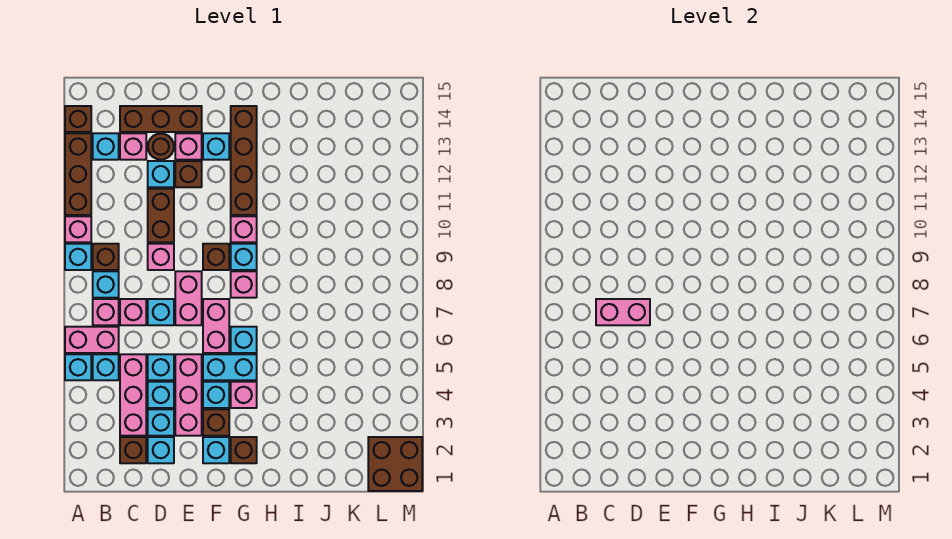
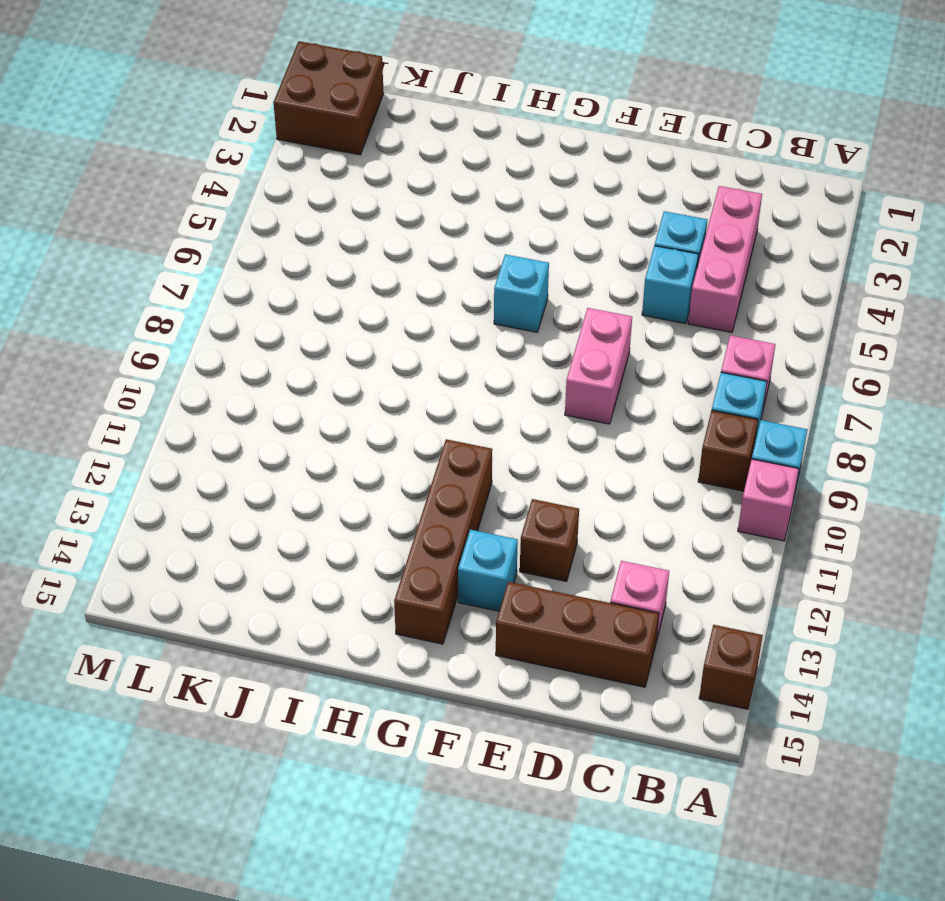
none -> cyan 1x1 brick [65,354,91,380]
none -> pink 1x2 brick [65,327,119,353]
none -> brown 1x3 brick [65,133,91,215]
none -> cyan 1x1 brick [93,354,119,380]

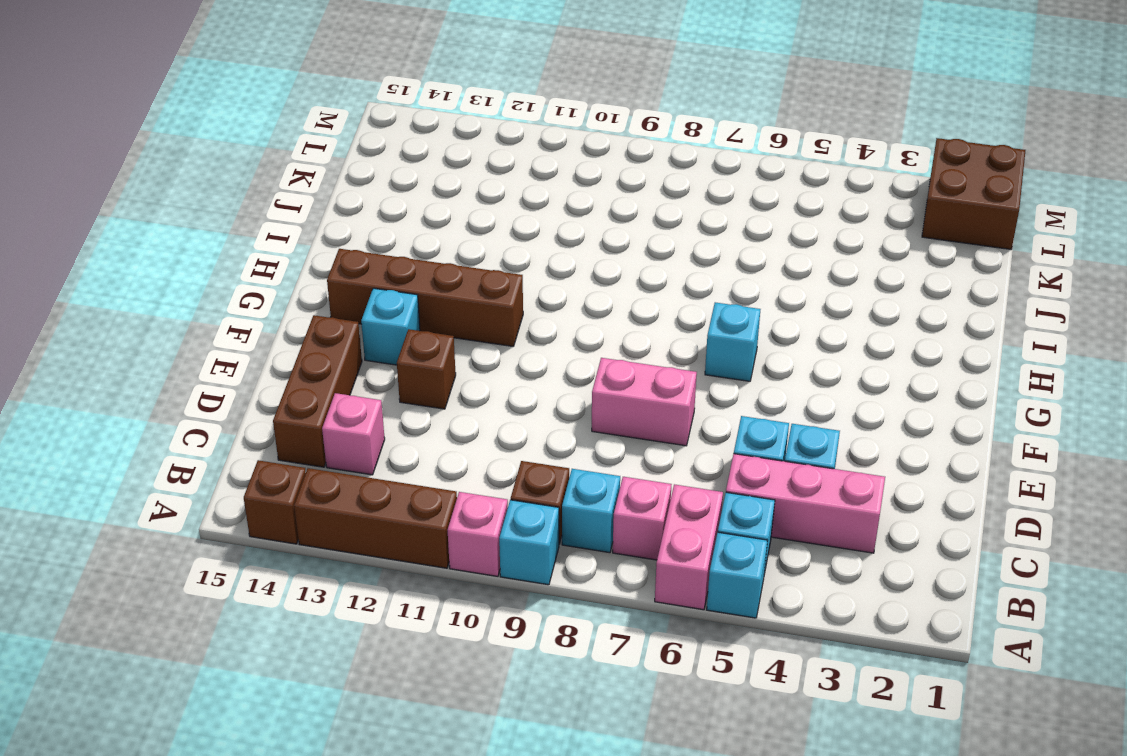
none -> cyan 1x1 brick [93,133,119,160]
none -> brown 1x1 brick [120,437,146,463]
none -> pink 1x1 brick [120,299,146,325]
none -> cyan 1x1 brick [148,437,174,463]

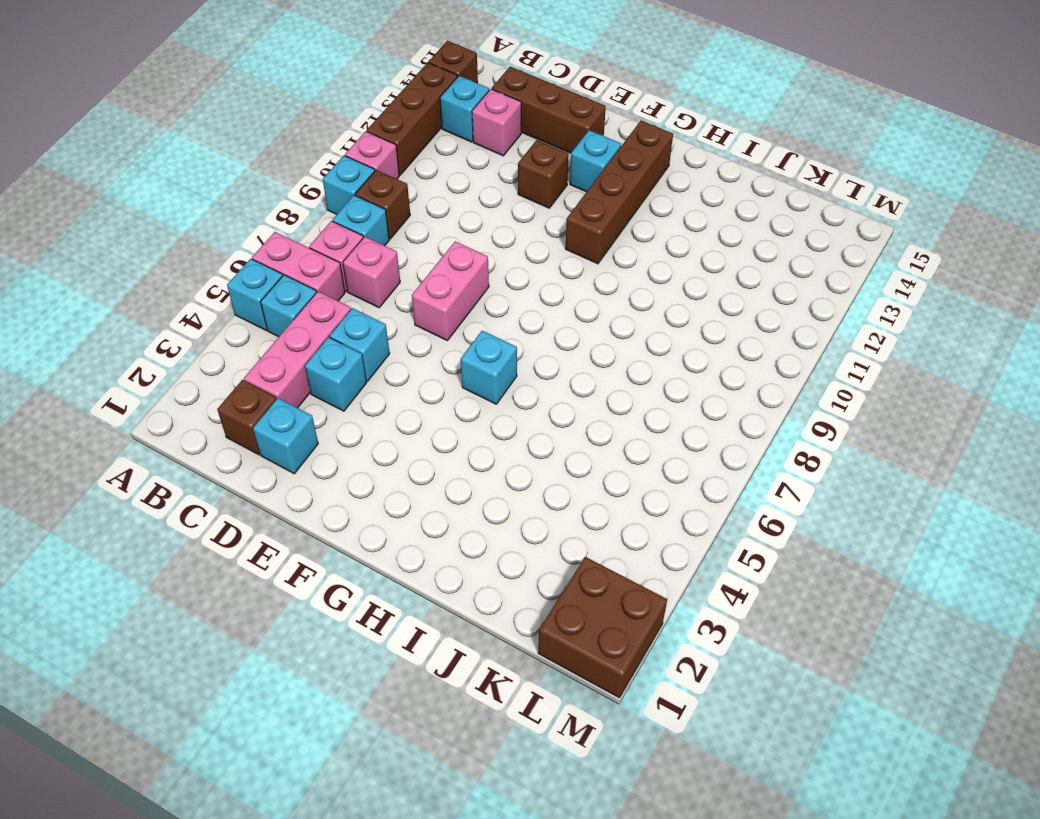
none -> cyan 1x1 brick [148,409,174,436]
none -> cyan 1x1 brick [148,299,174,325]
none -> pink 1x1 brick [148,244,174,270]
none -> brown 1x2 brick [148,189,174,242]

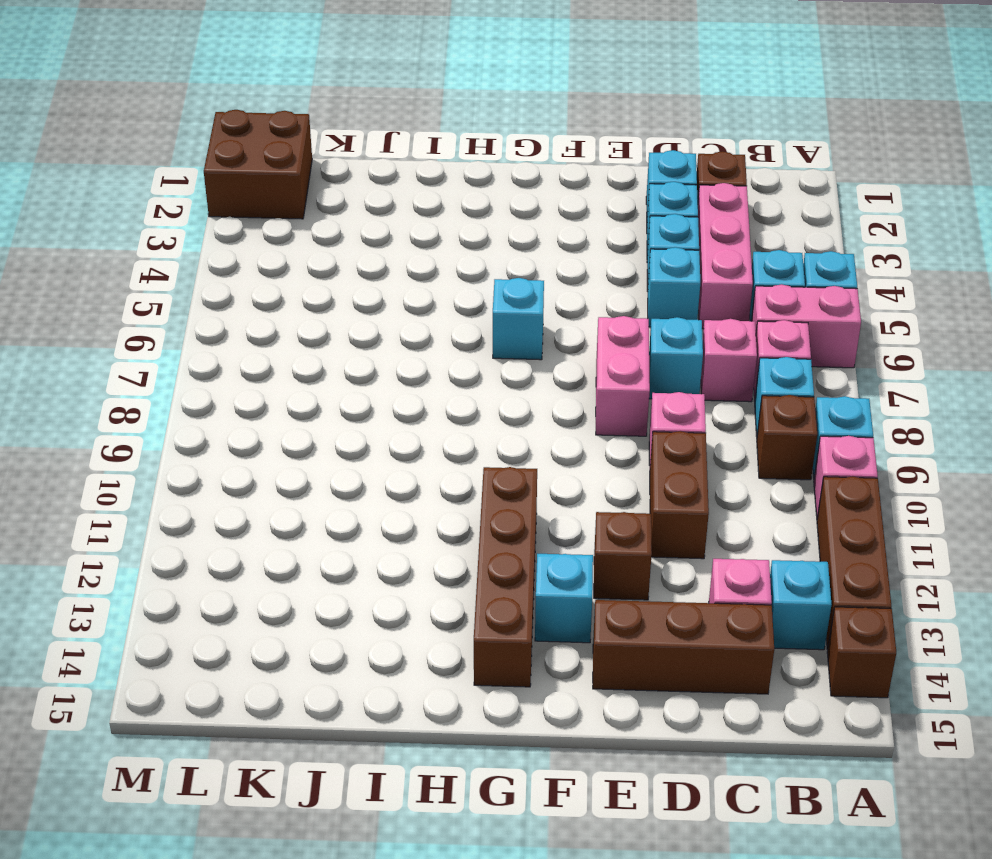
none -> cyan 1x1 brick [148,161,174,187]
none -> brown 1x1 round brick [148,133,174,160]
none -> pink 1x3 brick [175,354,202,436]
none -> pink 1x1 brick [175,133,202,160]

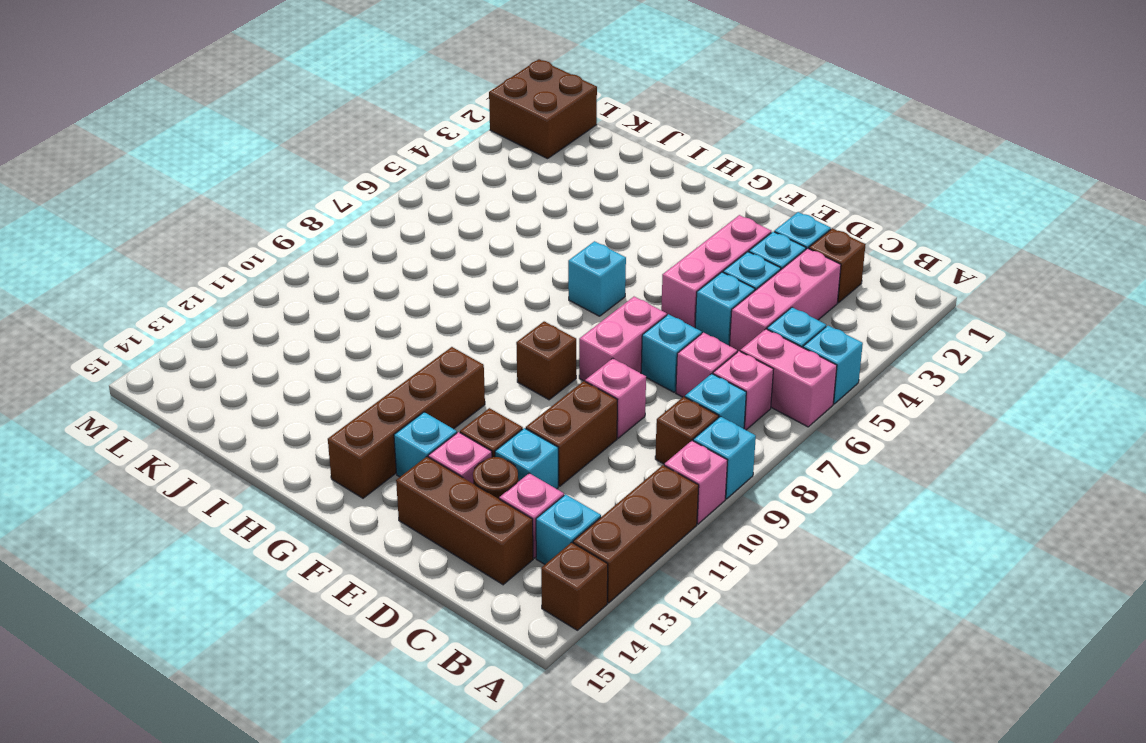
none -> cyan 1x1 brick [203,437,229,463]
none -> brown 1x1 brick [203,409,229,436]
none -> cyan 1x1 brick [203,382,229,408]
none -> cyan 1x2 brick [203,354,257,380]

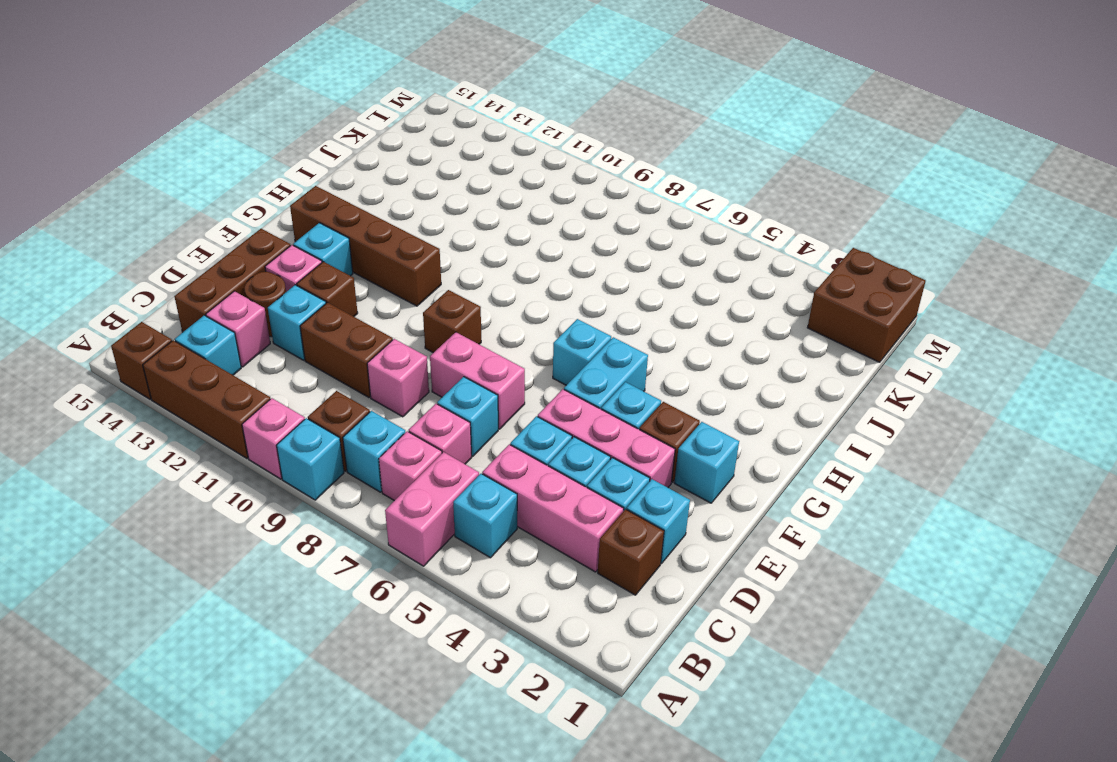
none -> cyan 1x1 brick [65,354,91,380]
none -> pink 1x2 brick [203,299,229,353]
none -> brown 1x1 brick [231,437,257,463]
none -> pink 1x1 brick [231,382,257,408]

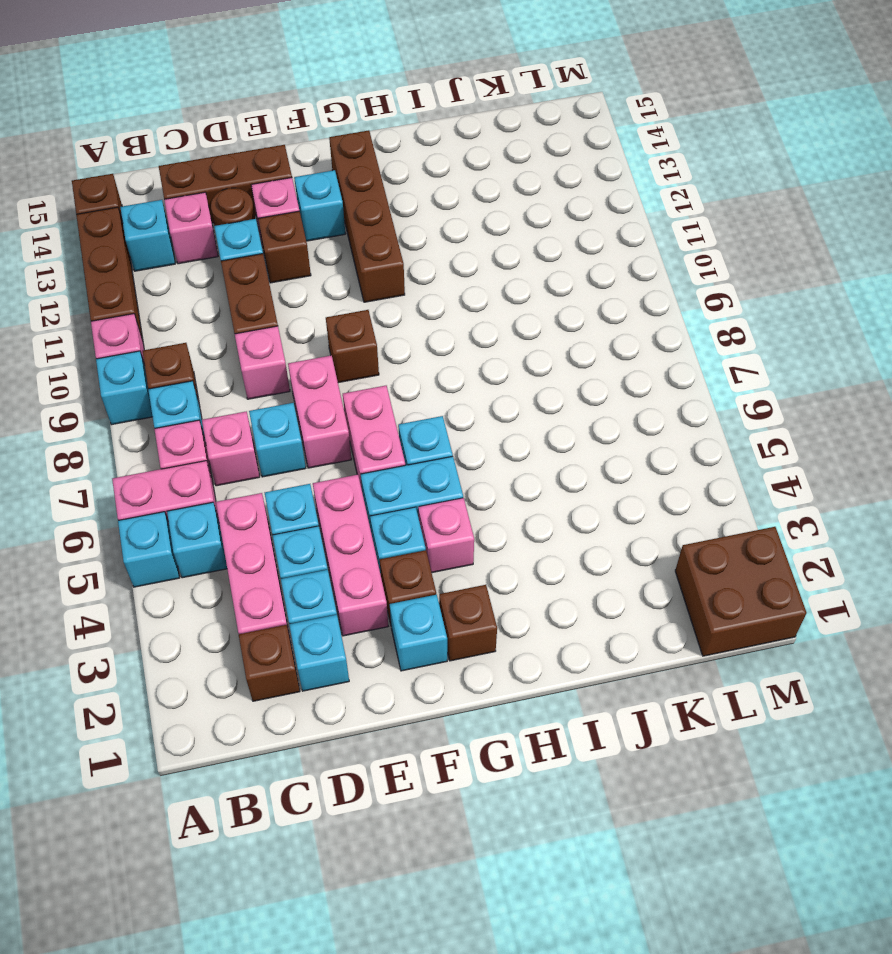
none -> pink 1x1 brick [231,271,257,298]
none -> cyan 1x1 brick [231,244,257,270]
none -> pink 1x1 brick [231,216,257,242]
none -> pink 1x2 brick [596,299,650,325]

